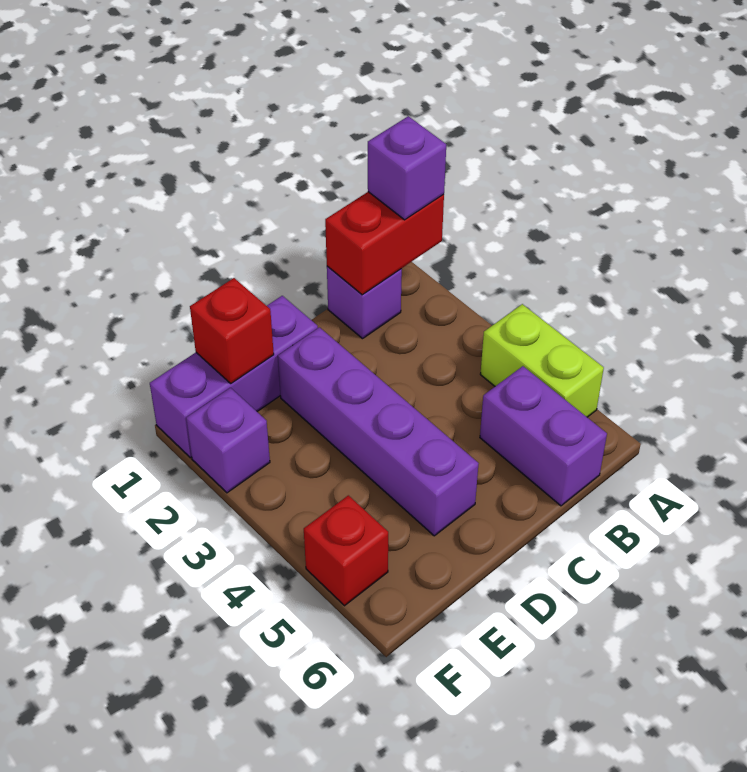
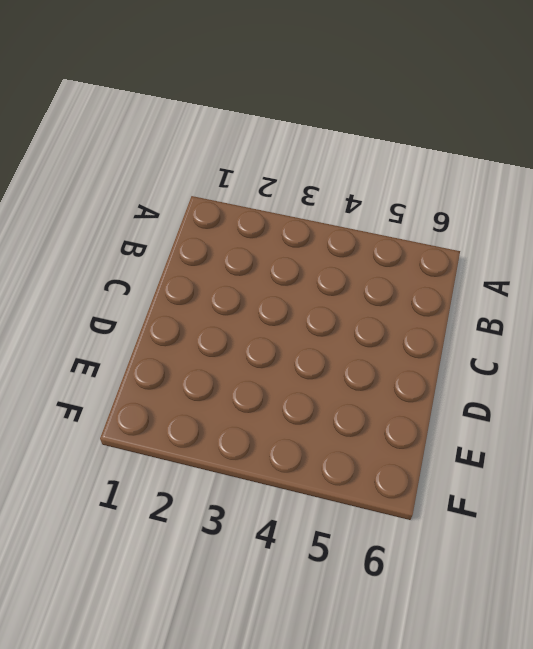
none -> lime 1x2 brick [480,304,604,417]
none -> purple 1x1 brick [327,266,402,339]

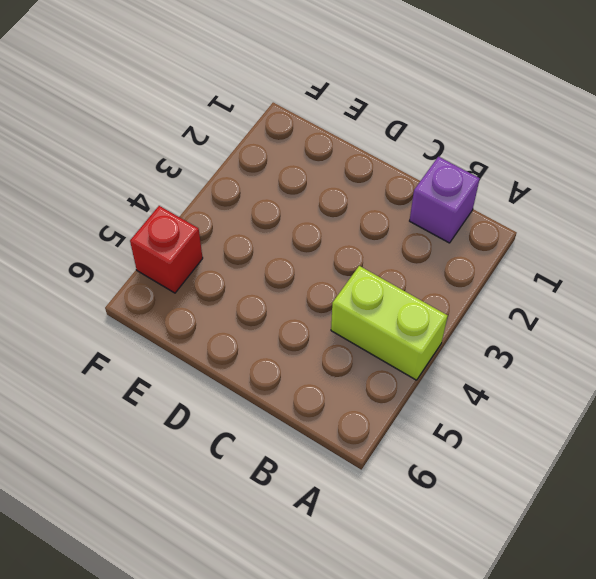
lime 1x2 brick [331,266,448,380] -> lime 1x2 brick turned to [480,304,604,417]
none -> purple 1x2 brick [480,366,607,506]
none -> purple 1x3 brick [150,296,318,458]

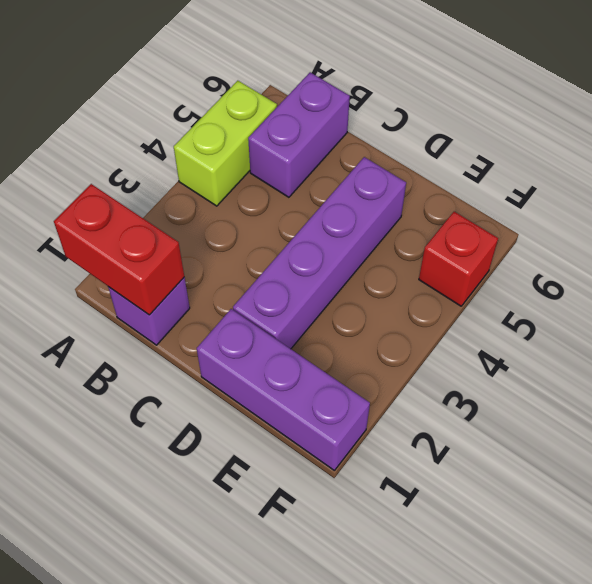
none -> purple 1x1 brick [186,388,270,493]
none -> red 1x1 brick [190,278,274,383]

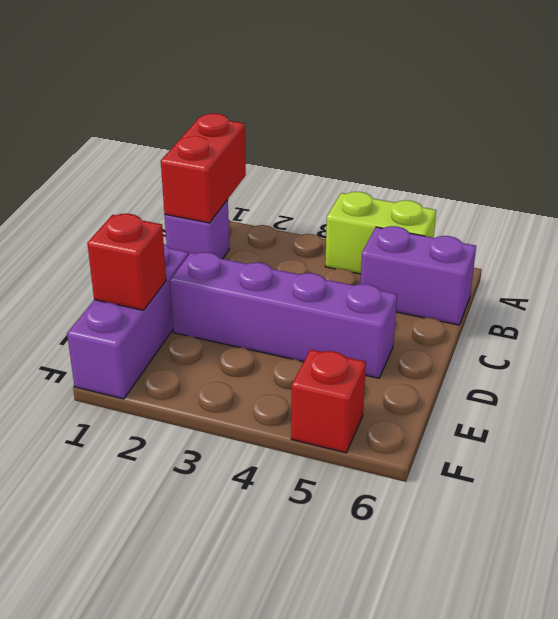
none -> purple 1x1 brick [186,388,270,493]
none -> purple 1x1 brick [368,116,446,220]

